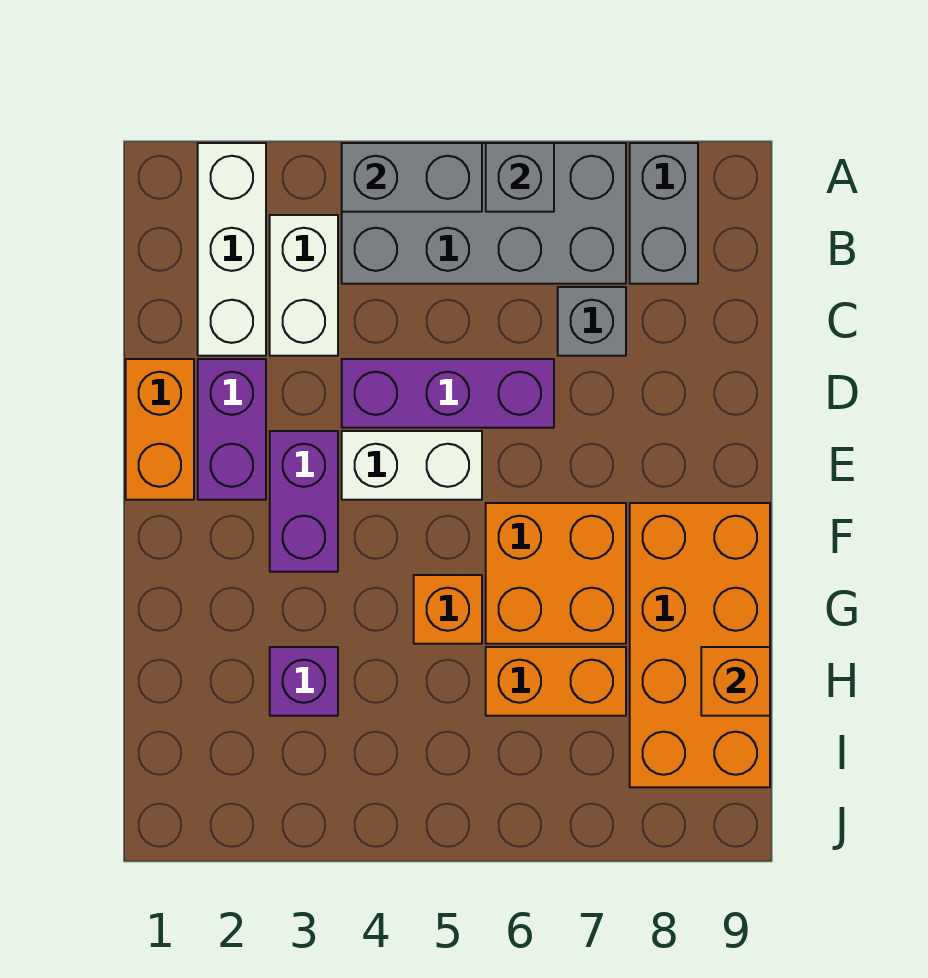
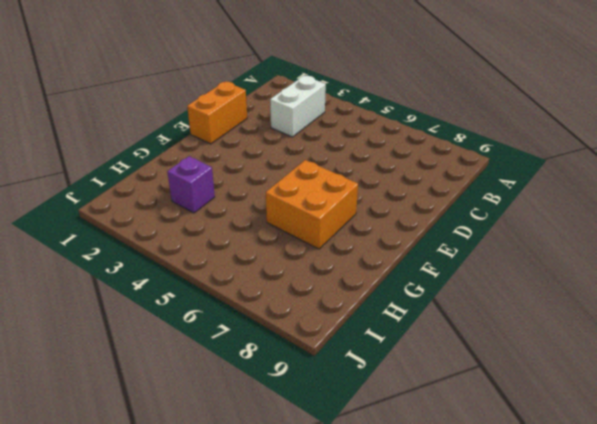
none -> white 1x3 brick [198,143,266,356]
none -> grey 2x4 brick [342,143,626,284]
none -> grey 1x2 brick [630,143,698,284]

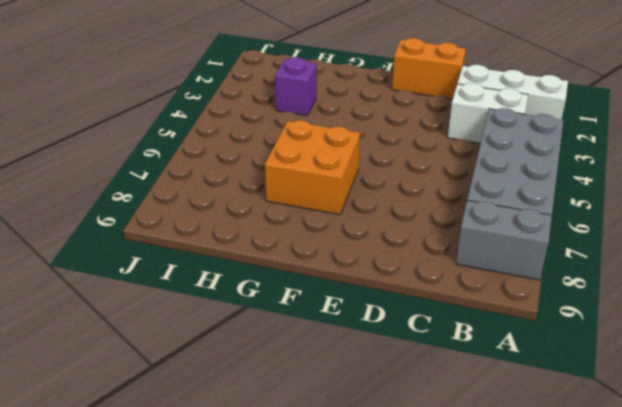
none -> grey 1x1 brick [558,287,626,356]
none -> purple 1x2 brick [198,359,266,500]
none -> purple 1x3 brick [342,359,554,428]

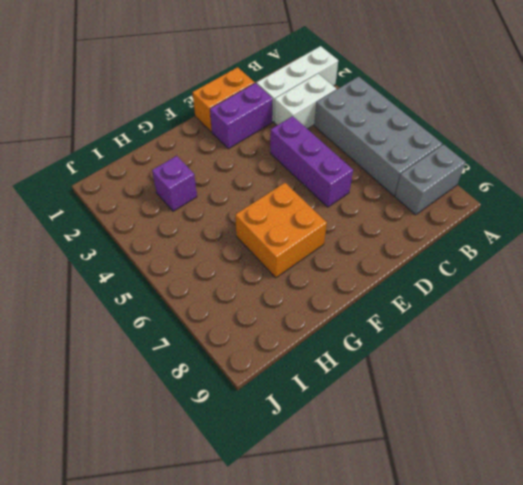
none -> grey 1x1 brick [558,287,626,356]
none -> purple 1x2 brick [270,431,338,572]
none -> white 1x2 brick [342,431,482,500]

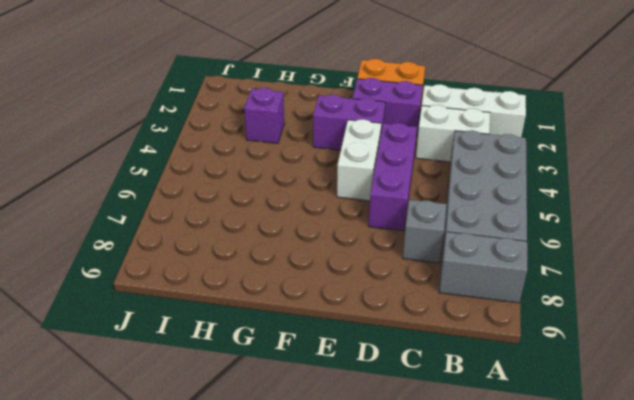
none -> orange 2x2 brick [486,503,626,644]
none -> orange 2x4 brick [630,503,770,787]
none -> orange 1x1 brick [414,575,482,644]

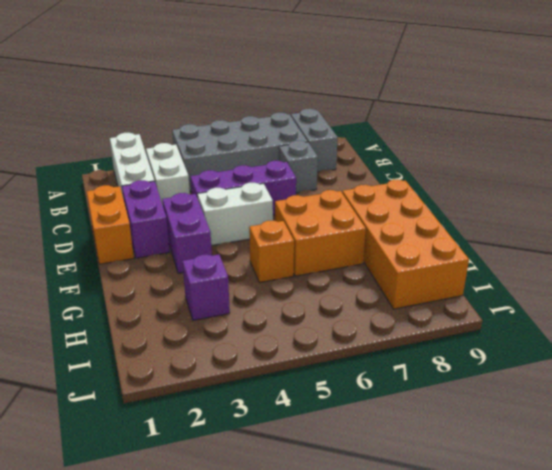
none -> orange 1x2 brick [486,647,626,716]
none -> grey 1x2 brick [342,143,482,212]
none -> grey 1x1 brick [486,143,554,212]

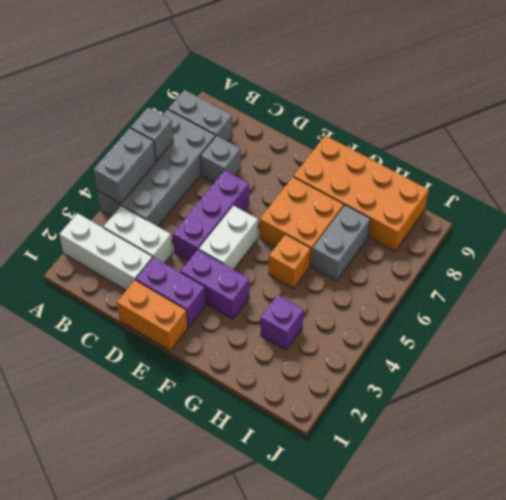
grey 1x2 brick [312,205,370,281] -> orange 1x2 brick [486,647,626,716]
none -> orange 1x1 brick [701,647,770,716]

